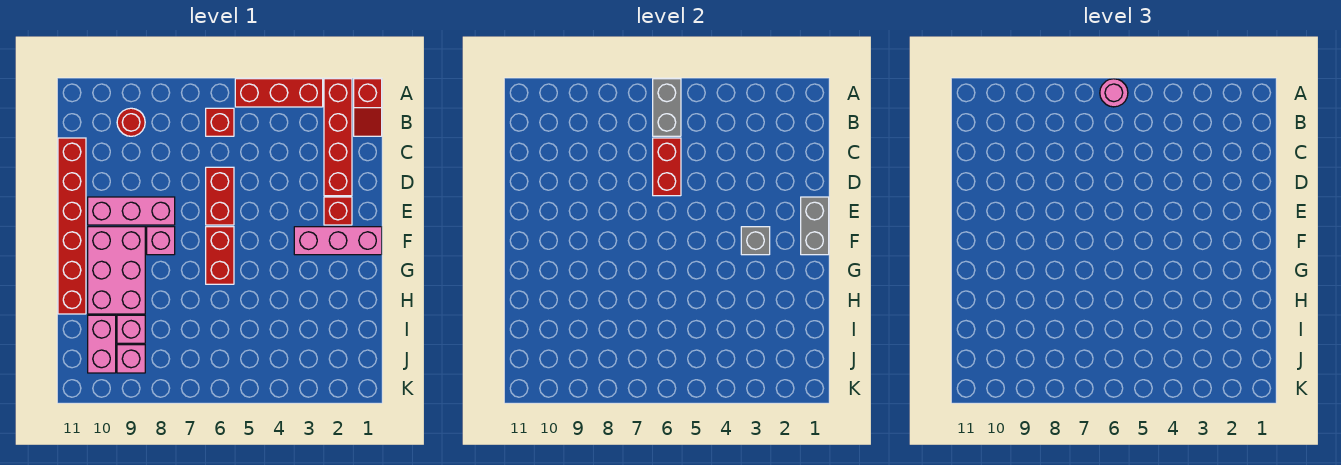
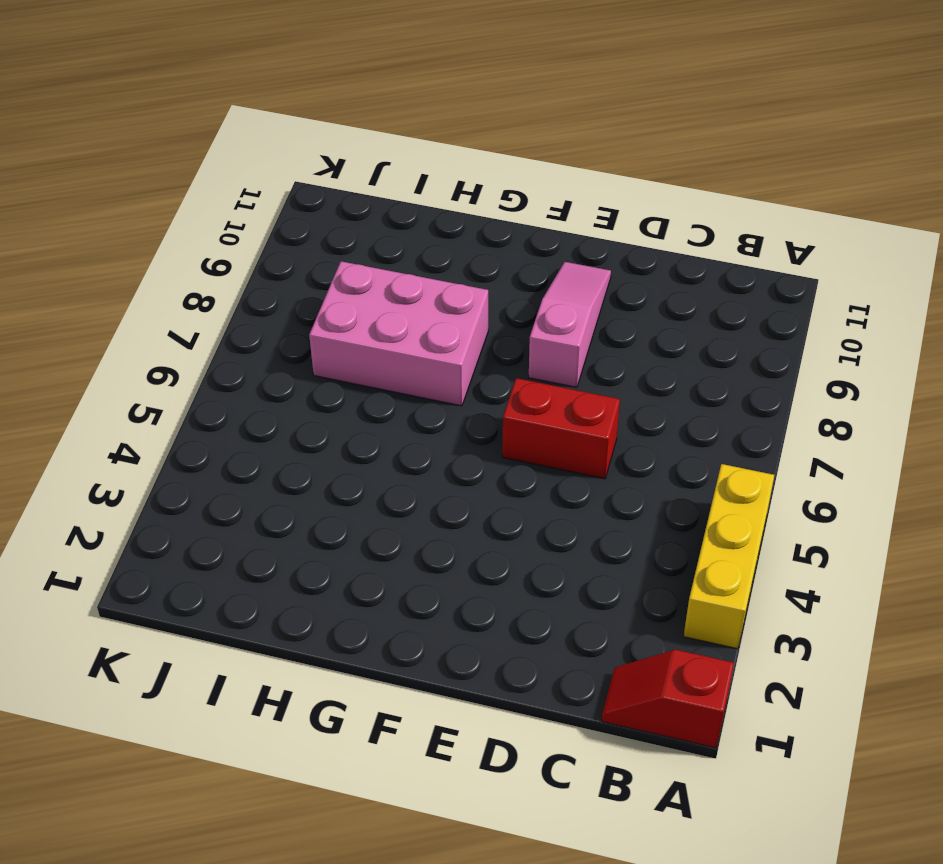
yellow 1x3 brick [684,464,774,649] -> red 1x3 brick [235,79,323,107]
pink 1x3 slope [529,262,611,387] -> pink 1x3 brick [88,197,175,225]
pink 2x3 brick [309,261,488,406] -> pink 2x3 brick moved to [88,227,145,314]
none -> red 1x4 brick [324,79,352,196]
none -> red 1x1 brick [206,108,234,136]
none -> red 1x1 round brick [117,108,145,136]

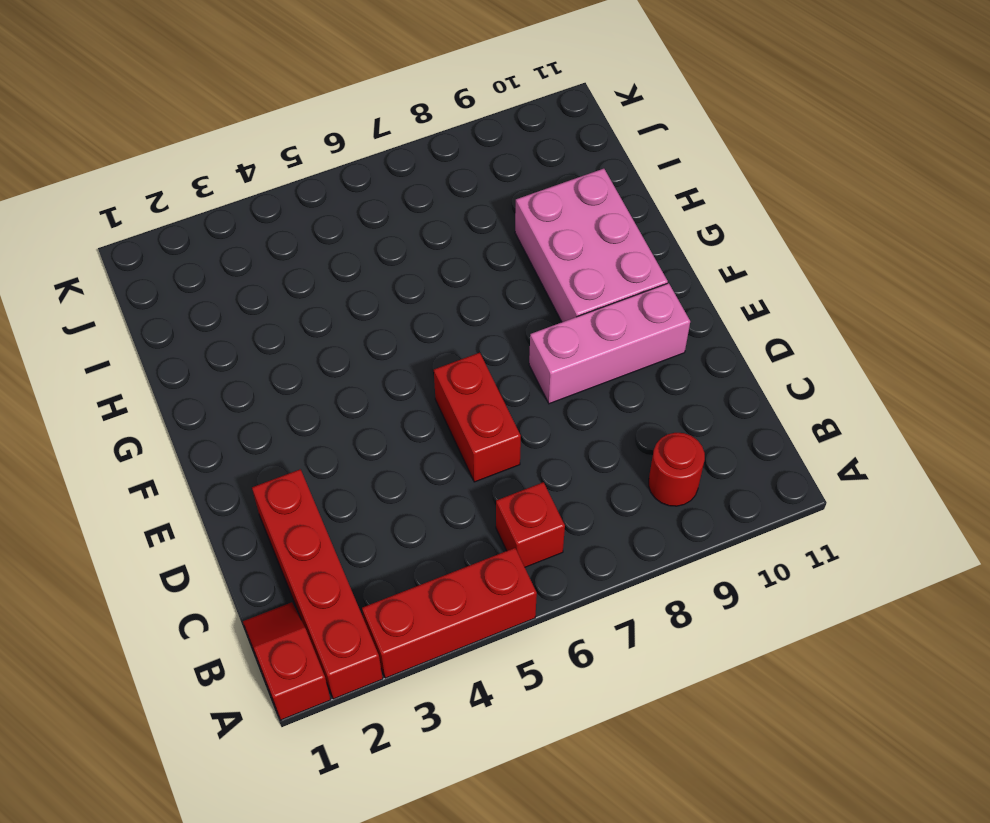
none -> red 1x6 brick [58,138,86,314]
none -> red 1x1 brick [324,197,352,225]
none -> pink 1x3 brick [294,227,382,255]

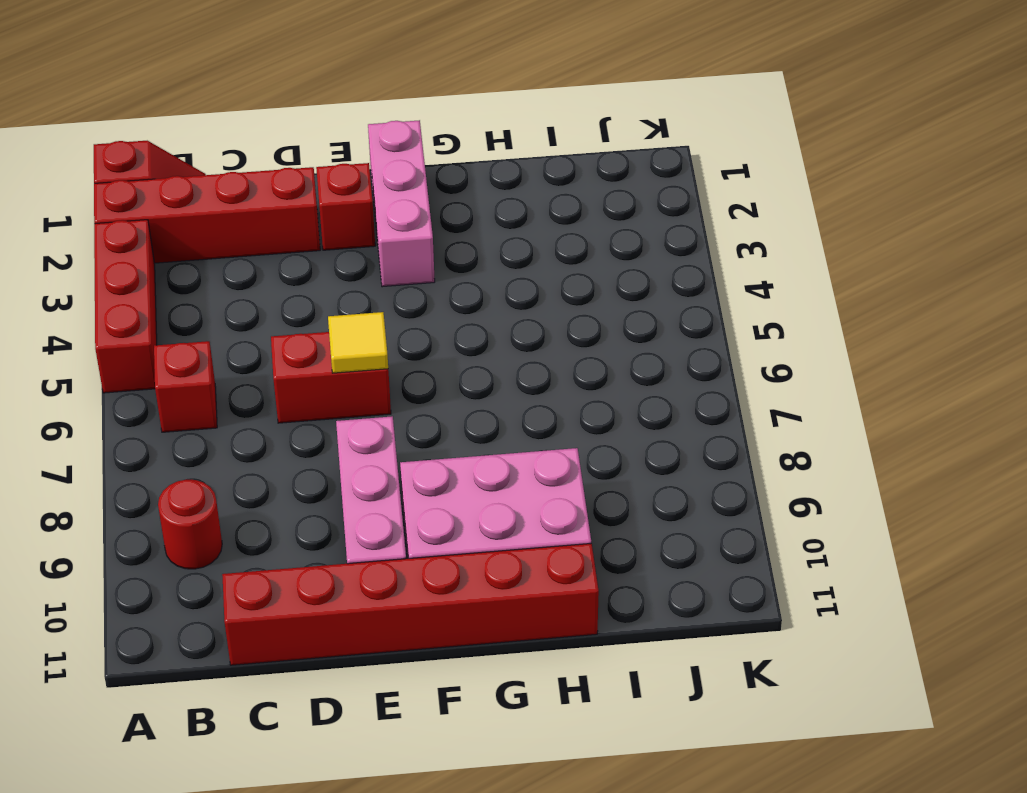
yellow 1x1 tile [328,312,388,373] -> none
none -> red 1x2 brick [206,227,234,284]
none -> pink 1x1 brick [147,227,175,255]
none -> pink 1x1 brick [117,315,145,343]

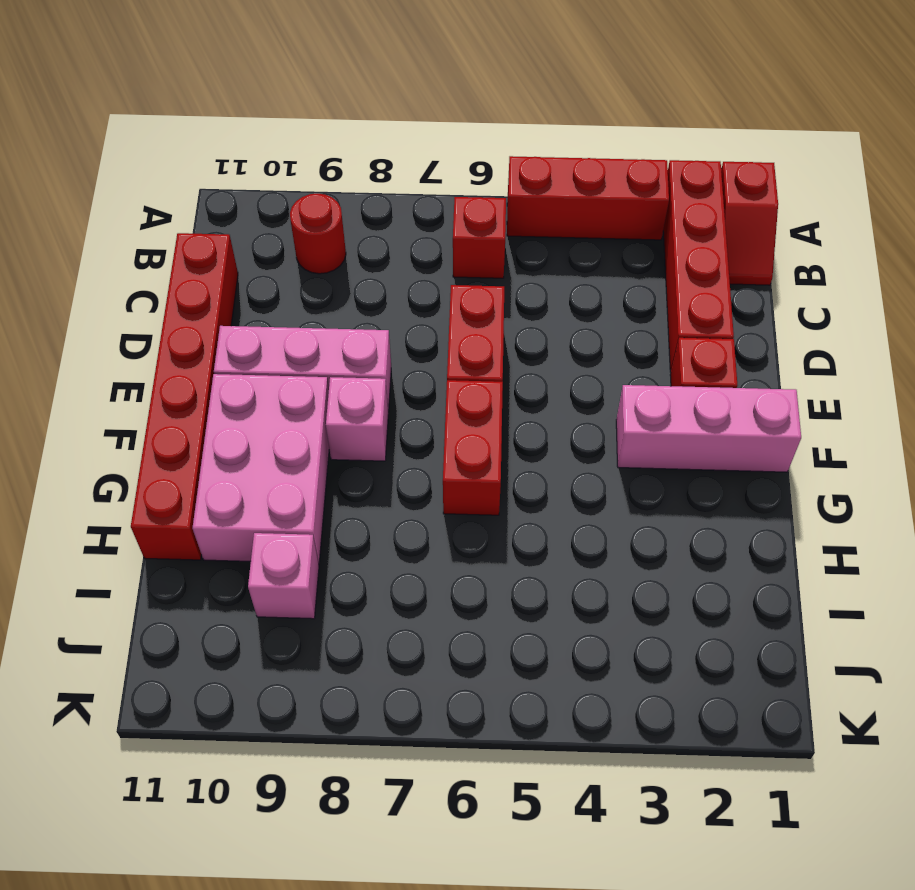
none -> pink 1x2 brick [88,315,116,373]
none -> pink 1x1 brick [117,345,145,373]
none -> grey 1x2 brick [653,79,681,136]

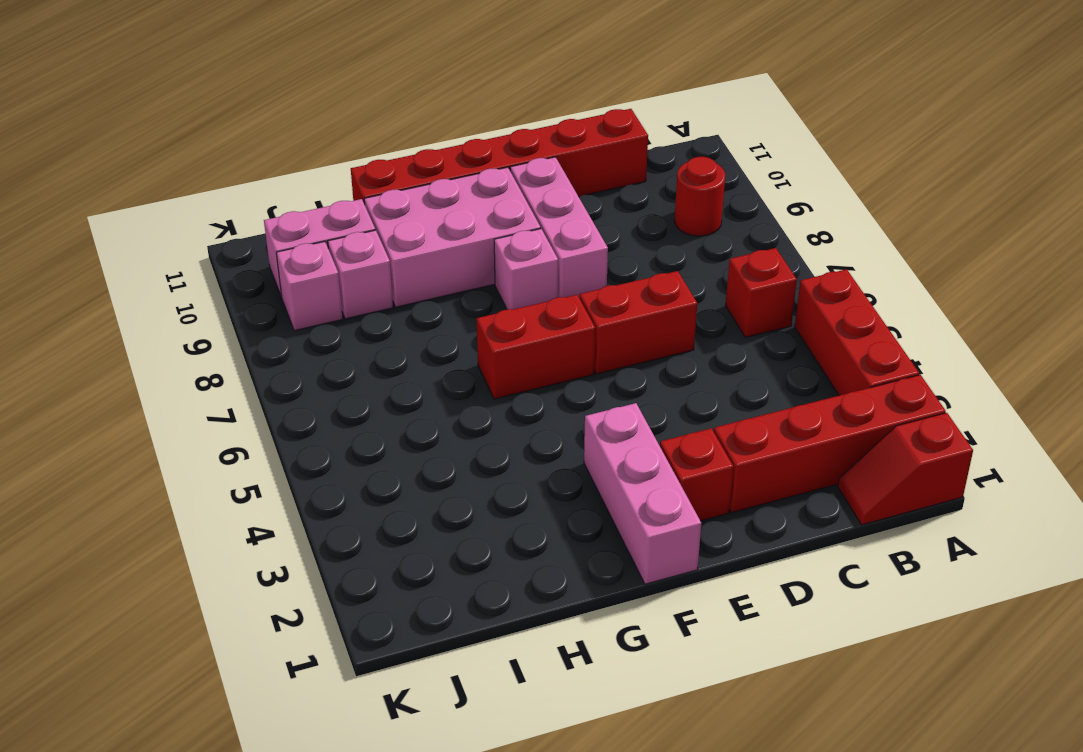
none -> grey 1x2 brick [653,79,681,136]
none -> red 1x2 brick [653,138,681,196]
none -> grey 1x2 brick [801,197,829,255]

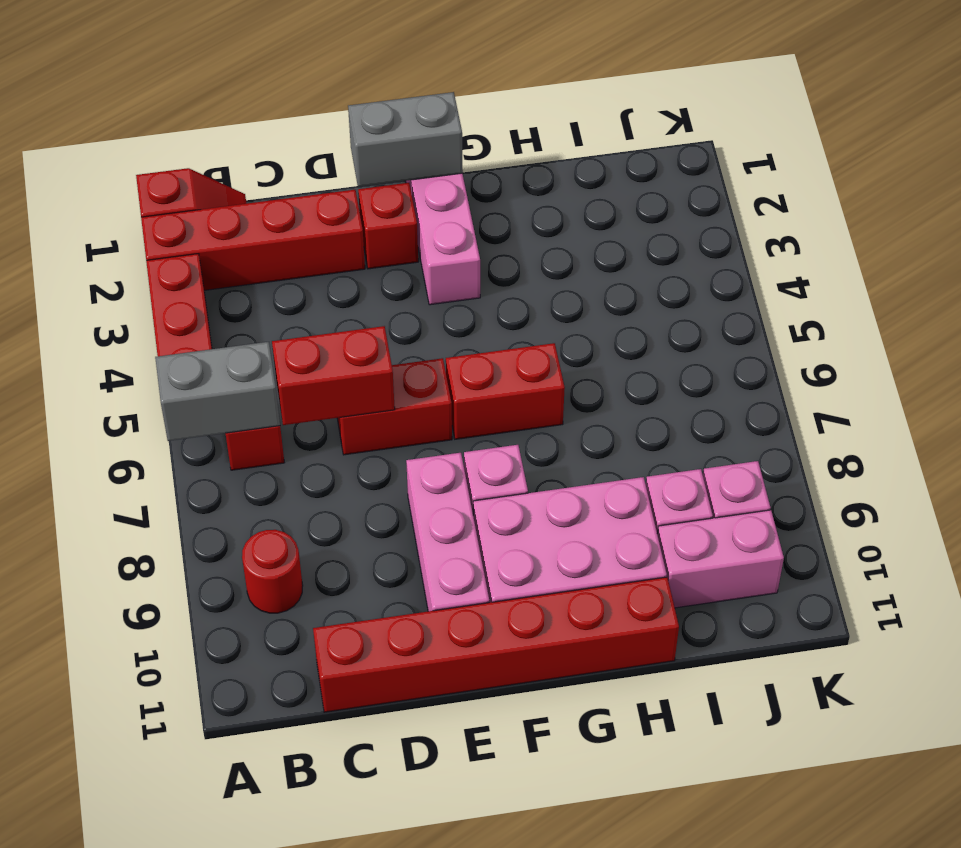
none -> grey 1x1 brick [741,227,770,255]
none -> pink 1x1 round brick [1100,79,1128,107]

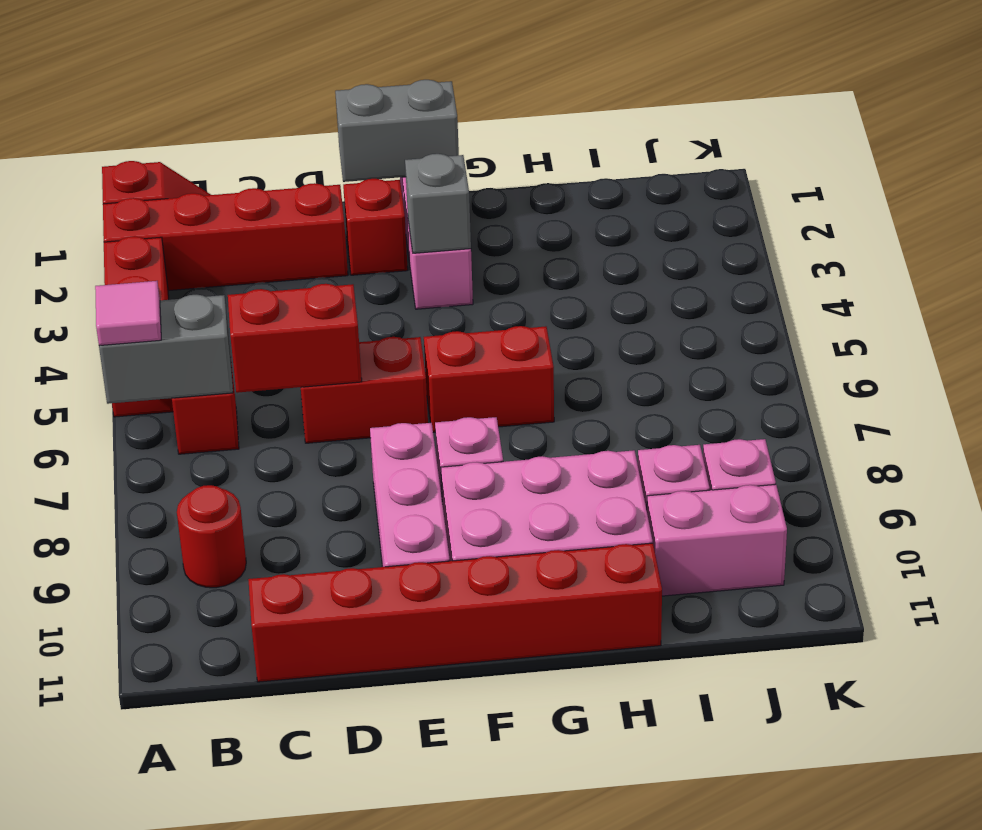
pink 1x1 tile [95,281,161,346] -> pink 1x1 round brick [1100,79,1128,107]

